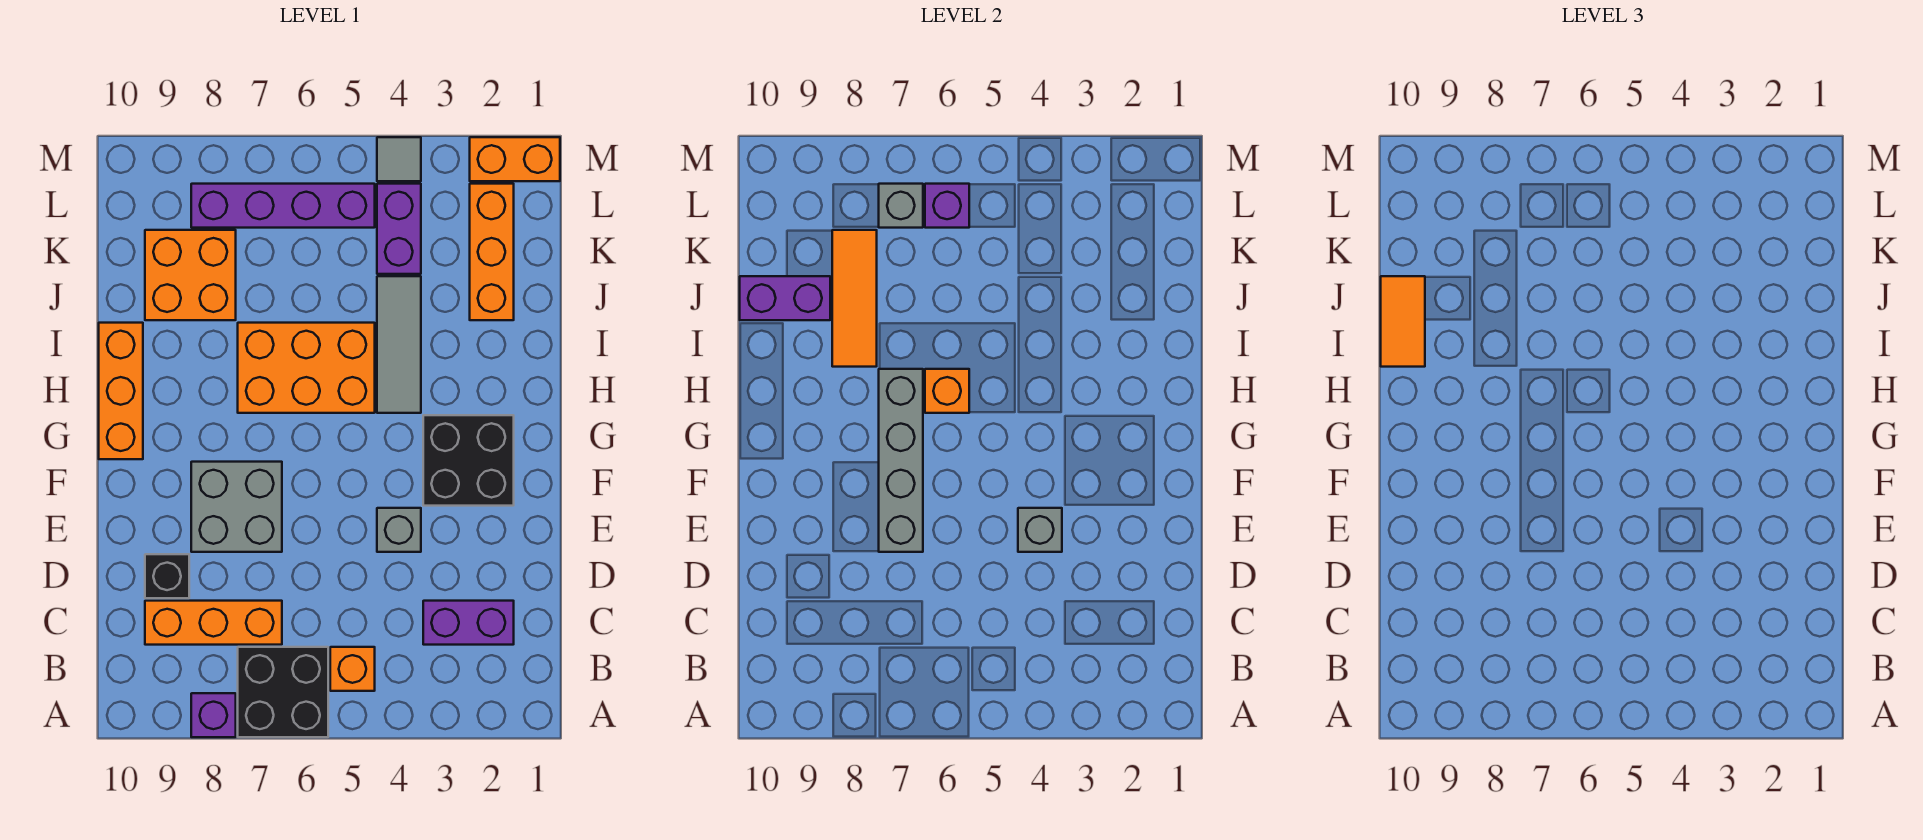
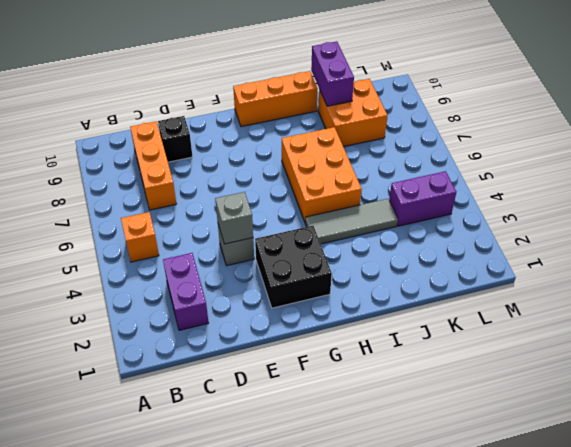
none -> black 2x2 brick [238,647,328,737]
none -> purple 1x1 brick [191,693,236,737]
none -> grey 2x2 brick [191,462,282,552]

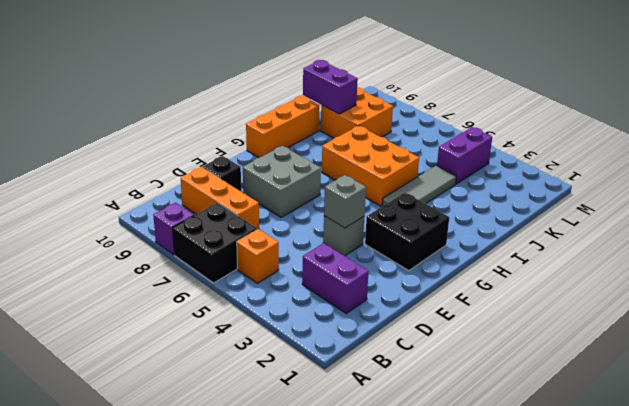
none -> orange 1x3 brick [470,184,514,320]
none -> purple 1x4 brick [191,184,375,228]
none -> orange 1x2 brick [470,137,560,181]

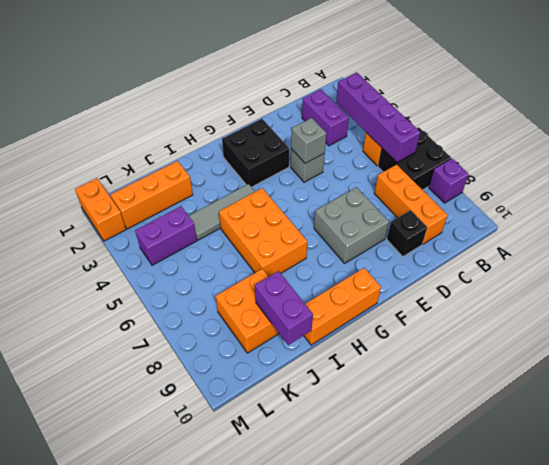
purple 1x4 brick [336,72,420,163] -> purple 1x4 brick moved to [191,184,375,228]
none -> grey 1x1 tile [377,137,421,181]
none -> grey 1x4 brick [879,369,923,552]
none -> orange 1x1 brick [925,369,969,413]

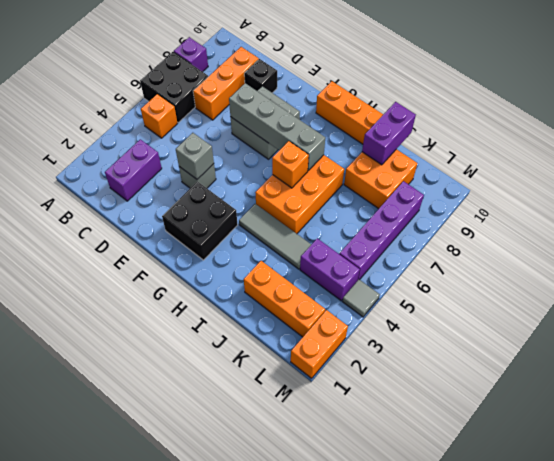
none -> orange 1x3 tile [832,230,877,367]
none -> purple 1x1 brick [925,184,969,228]
none -> grey 1x1 brick [879,184,923,228]

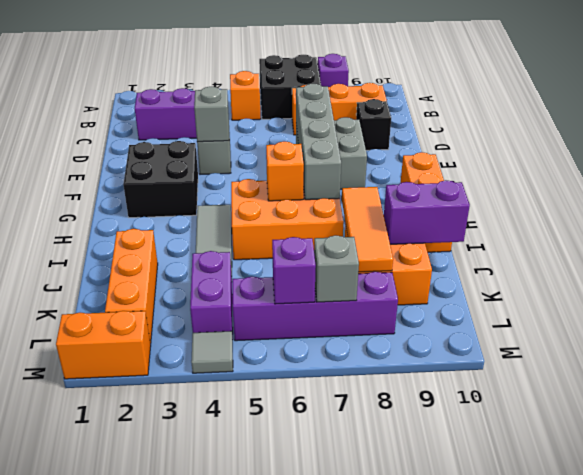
none -> orange 1x2 tile [1381,276,1425,367]

